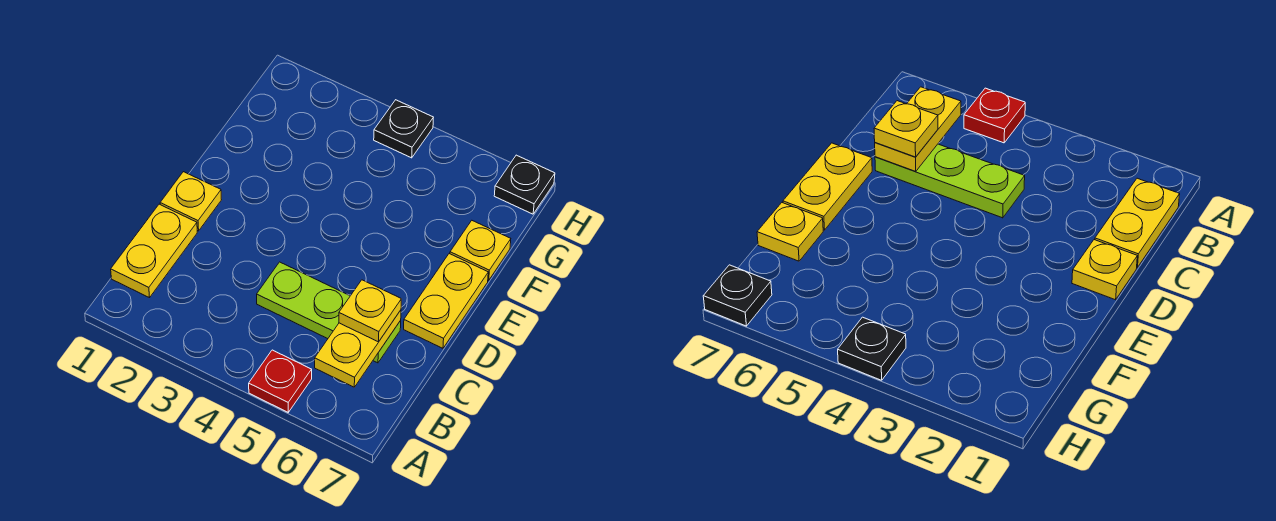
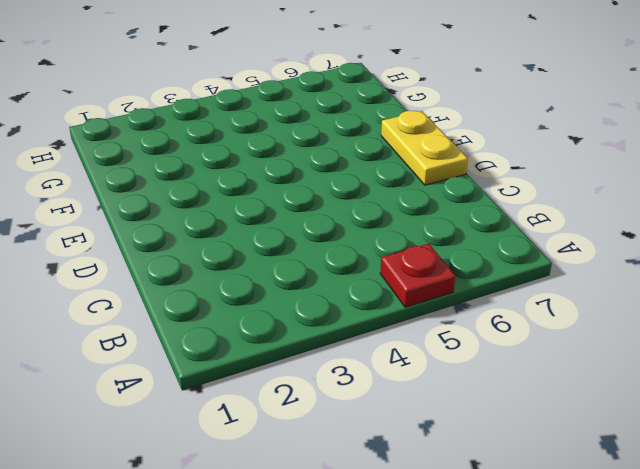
none -> yellow 1x2 plate [111,204,197,298]
none -> lime 1x3 plate [257,262,401,363]

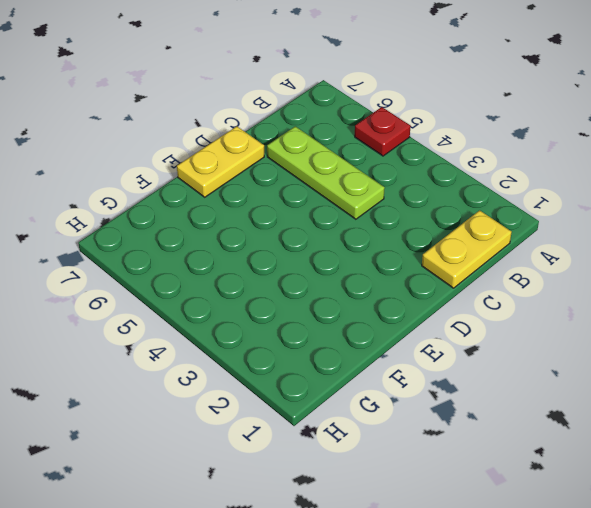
none -> yellow 1x1 plate [160,172,221,231]
none -> yellow 1x1 plate [450,221,511,280]

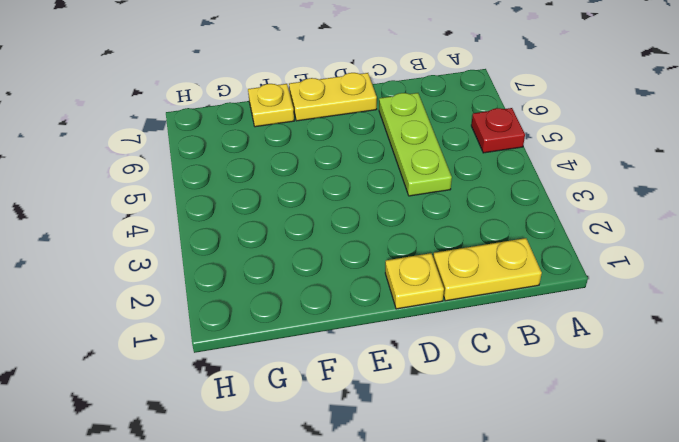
none -> black 1x1 plate [374,100,433,158]
none -> black 1x1 plate [494,155,555,214]

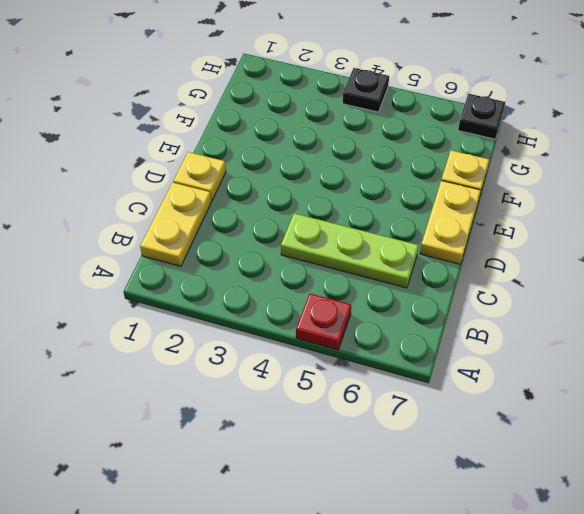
none -> yellow 1x2 plate [315,310,401,387]
none -> yellow 1x1 plate [339,280,401,342]

